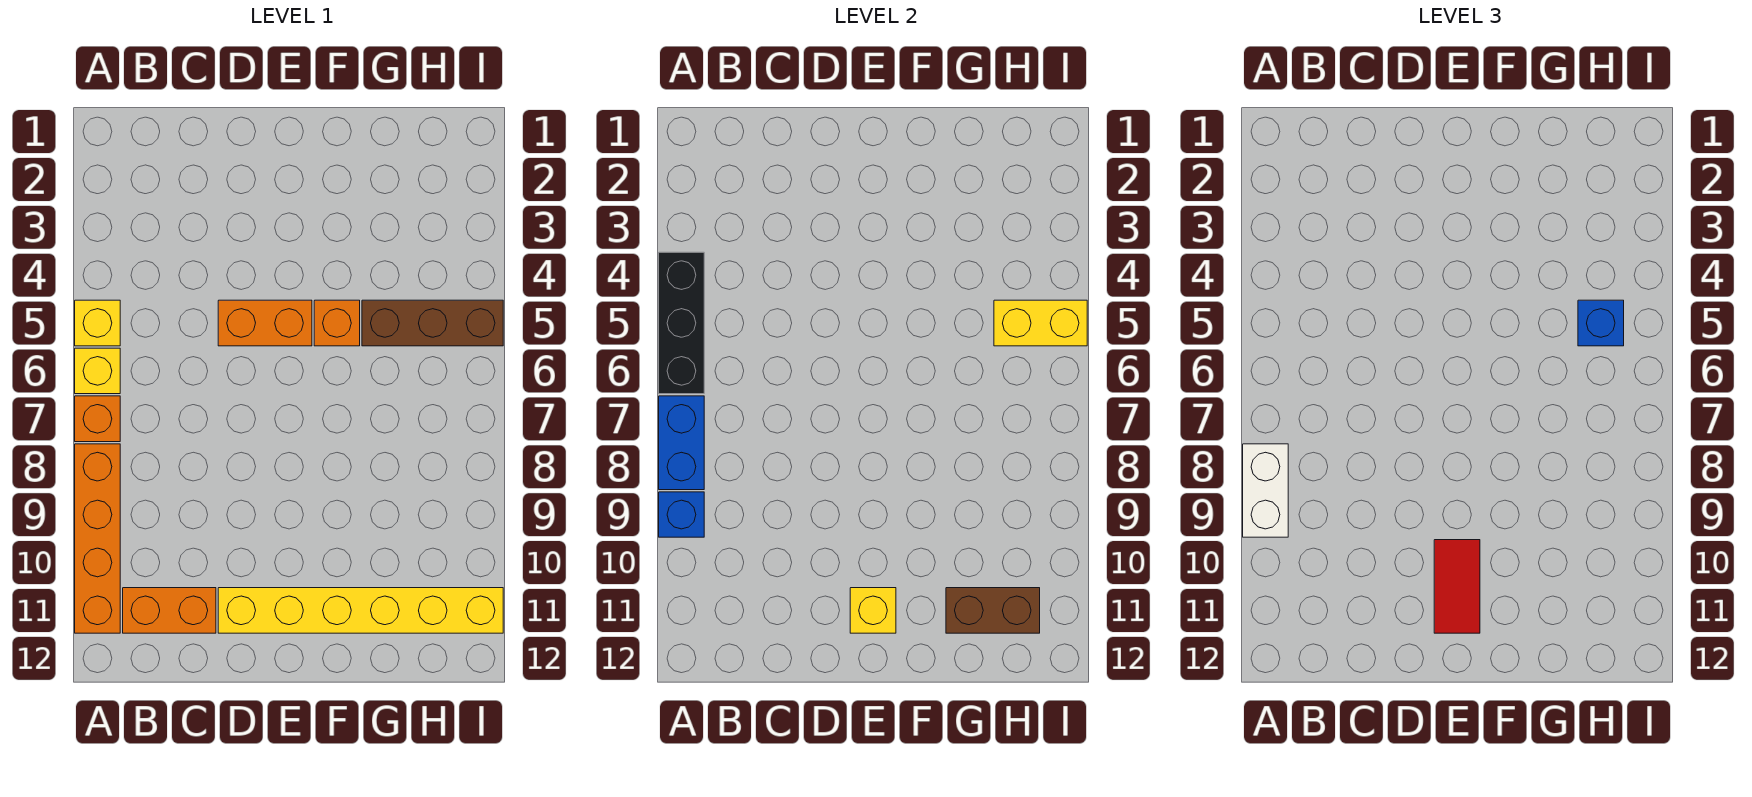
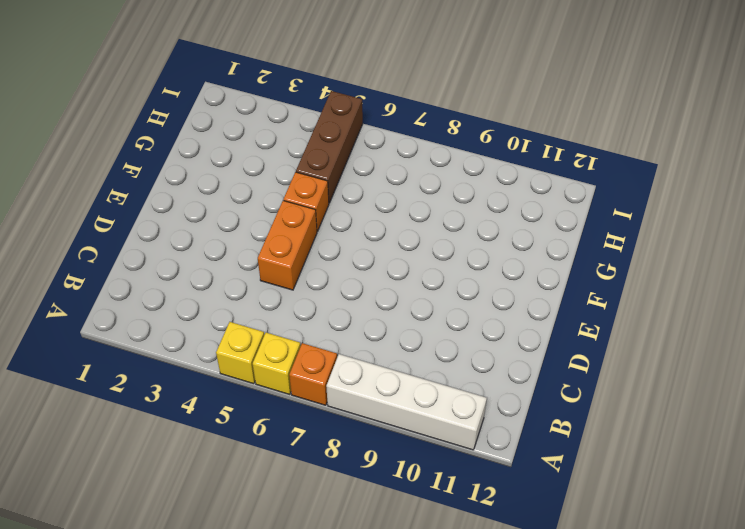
white 1x4 brick [326,354,487,450] -> orange 1x4 brick [75,444,120,633]
none -> orange 1x2 brick [123,588,216,633]
none -> yellow 1x6 brick [218,588,503,633]
none -> black 1x3 brick [659,252,704,394]

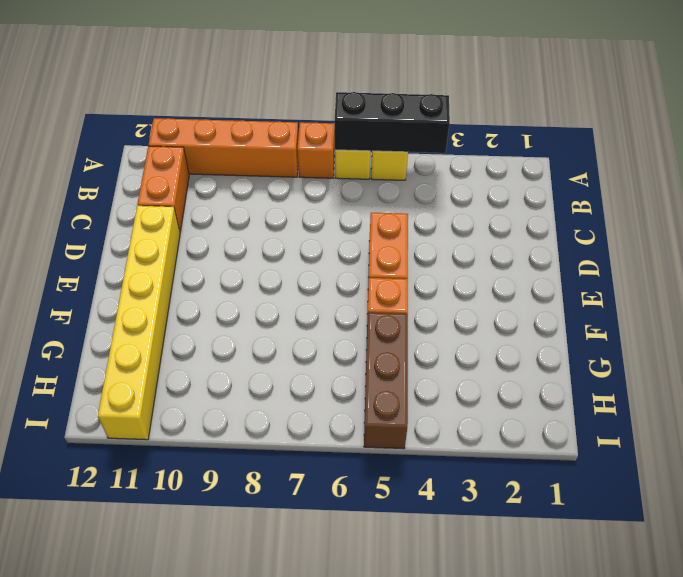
none -> blue 1x2 brick [659,396,704,490]
none -> blue 1x1 brick [659,492,704,537]
none -> yellow 1x1 brick [850,588,896,633]

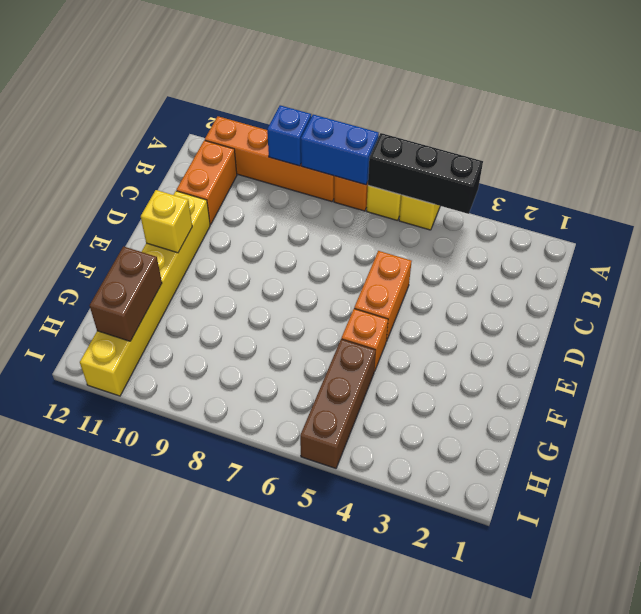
none -> yellow 1x2 brick [994,300,1087,346]
none -> white 1x2 brick [1243,444,1288,537]
none -> red 1x2 tile [1434,540,1480,633]

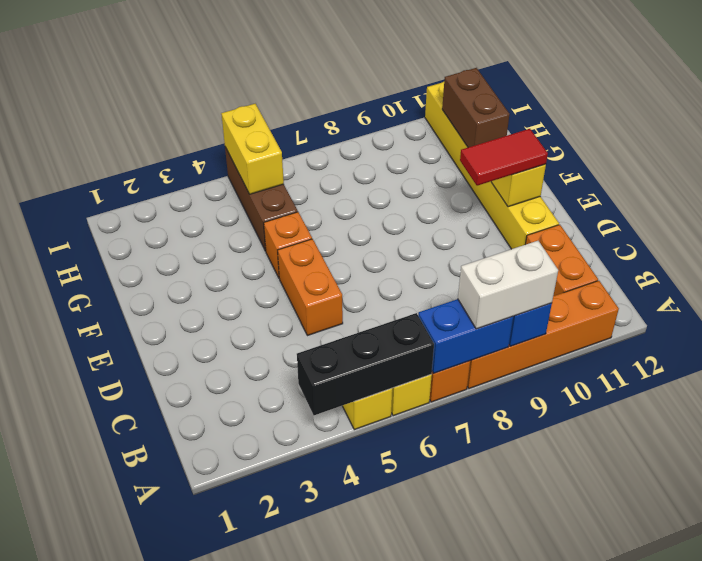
none -> blue 1x1 brick [1578,300,1624,346]

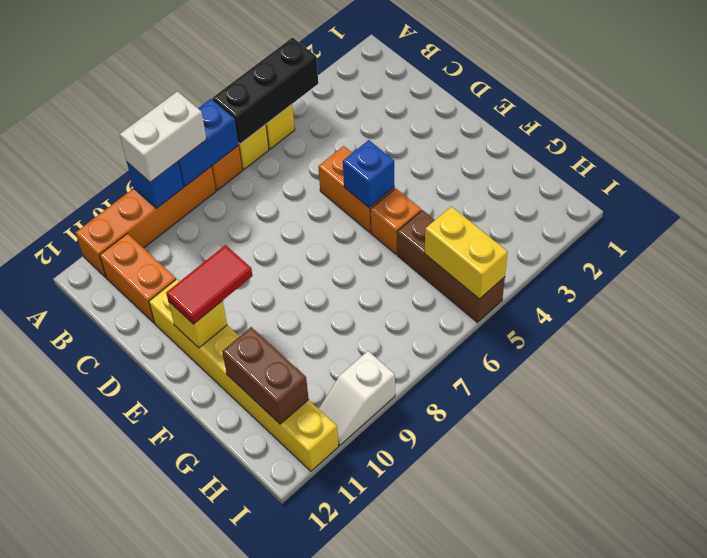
blue 1x1 brick [343,140,395,208] -> blue 1x1 brick moved to [1578,300,1624,346]
white 1x2 slope [319,351,395,445] -> none

